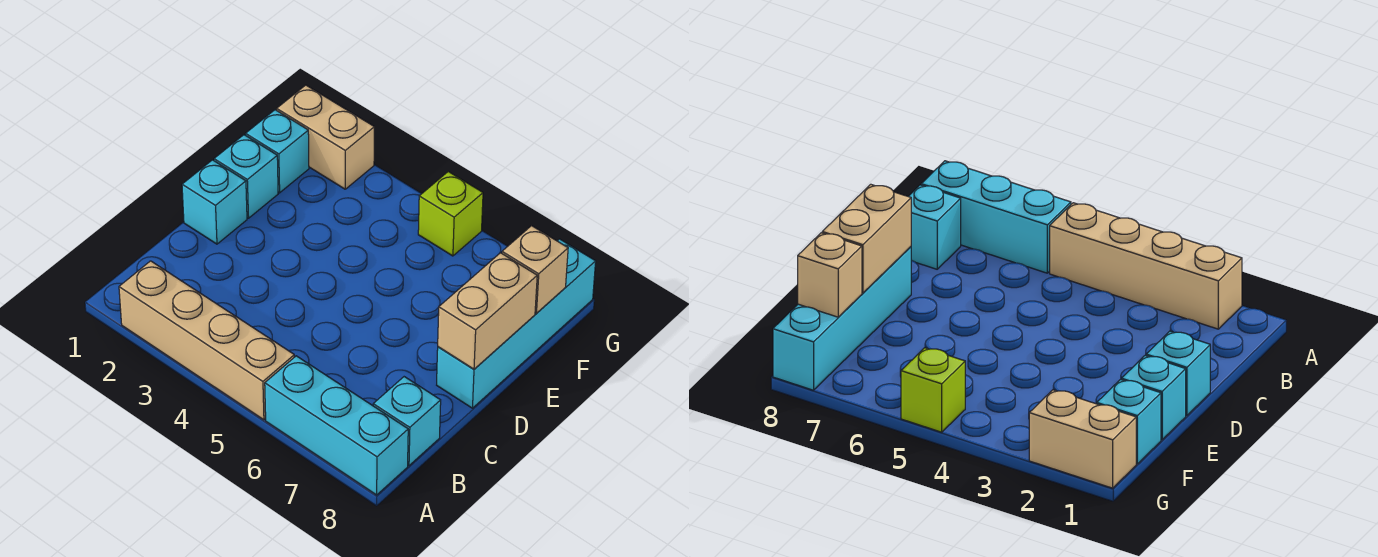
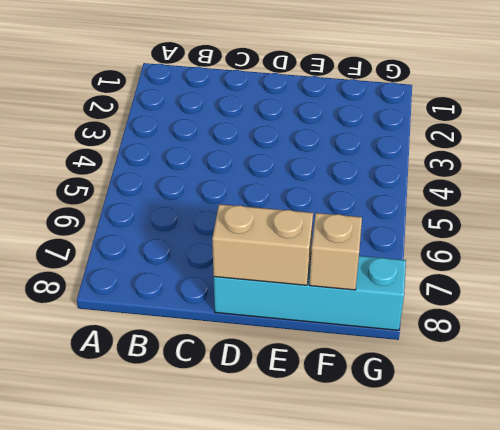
none -> tan 1x4 brick [119,261,294,420]
none -> cyan 1x3 brick [265,356,408,495]

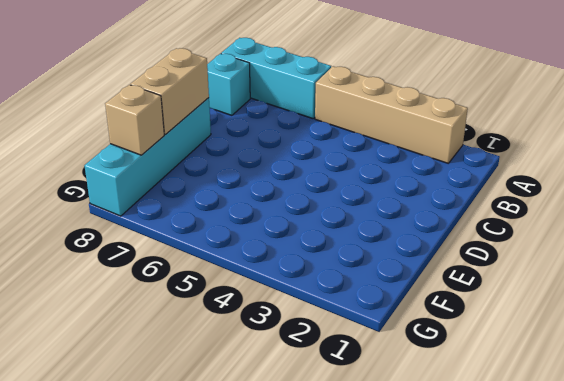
none -> cyan 1x1 brick [182,160,247,244]
none -> cyan 1x1 brick [214,135,278,218]

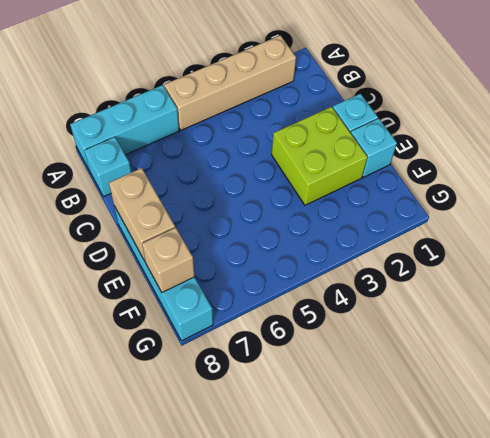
lime 2x2 brick [272,107,367,205] -> none
none -> cyan 1x1 brick [246,110,309,193]
none -> tan 1x2 brick [277,85,374,189]

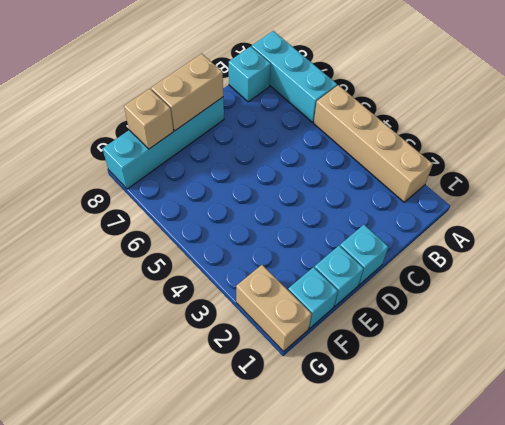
none -> lime 1x1 brick [418,172,483,256]

